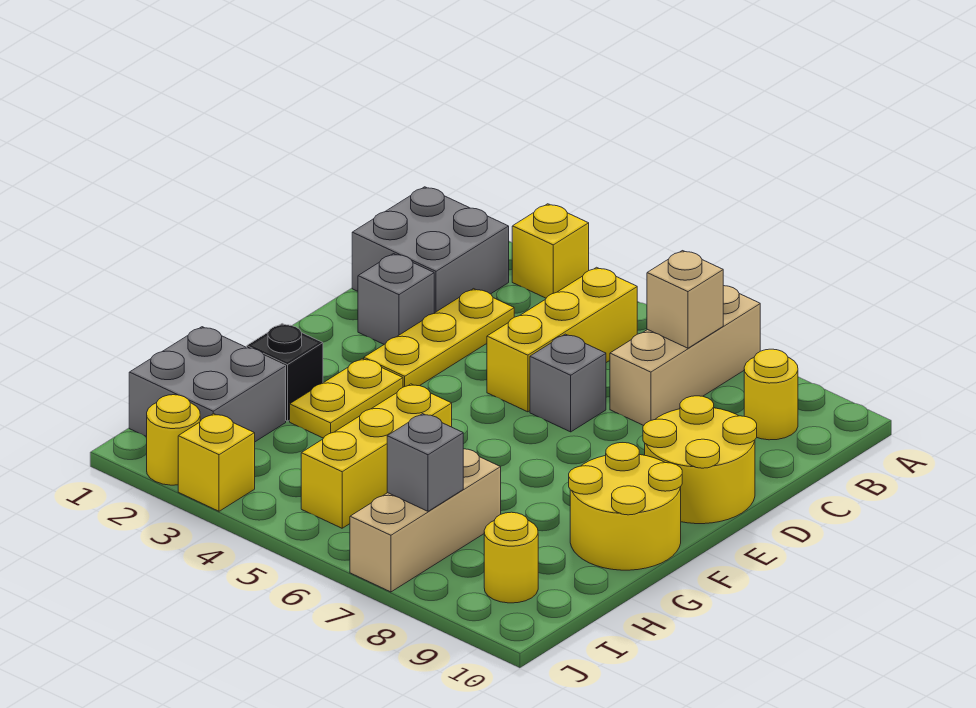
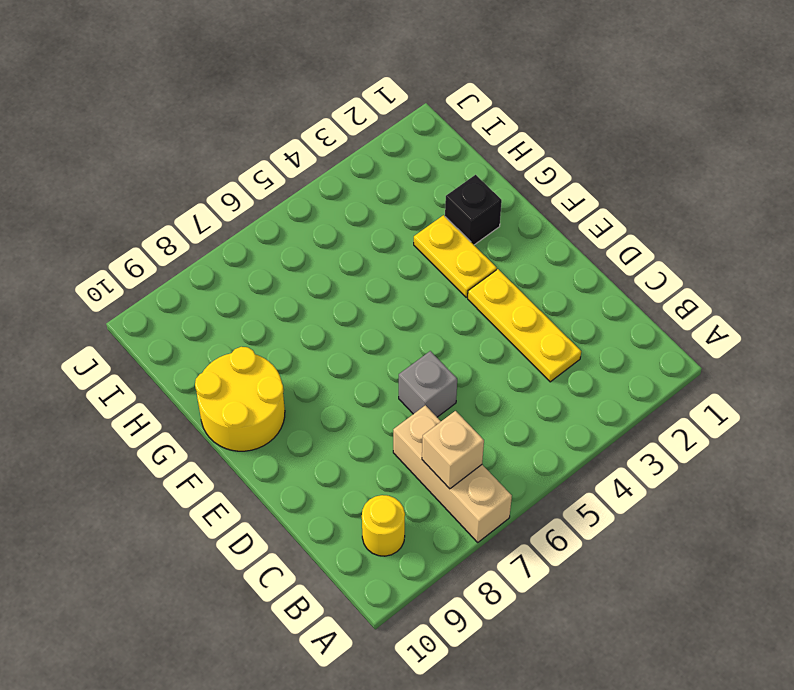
none -> yellow 1x1 brick [512,204,589,298]
none -> grey 2x2 brick [352,187,509,313]
none -> yellow 1x3 brick [487,267,637,412]

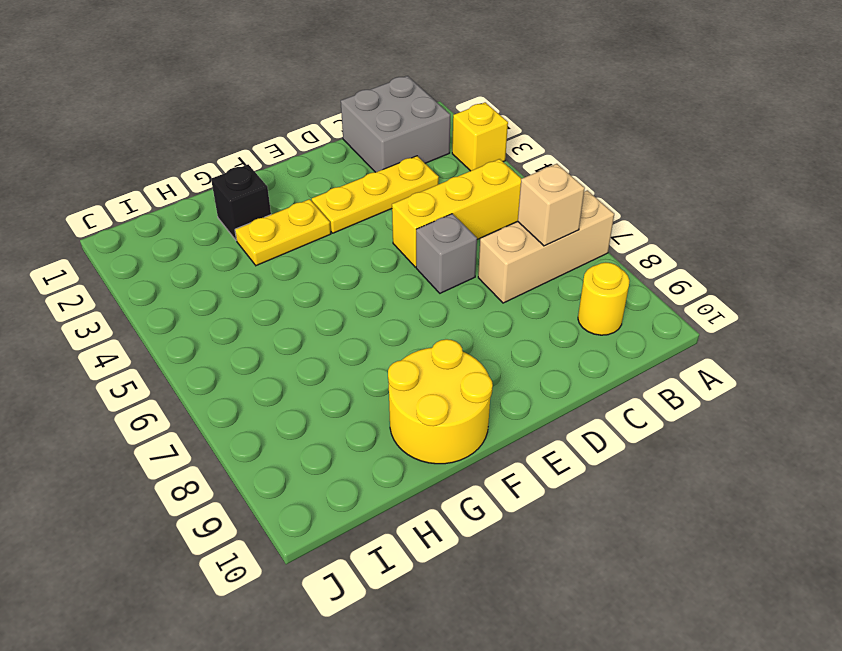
none -> grey 1x1 brick [358,254,434,344]
none -> yellow 2x2 round brick [643,396,757,524]
none -> yellow 1x3 brick [301,384,452,528]

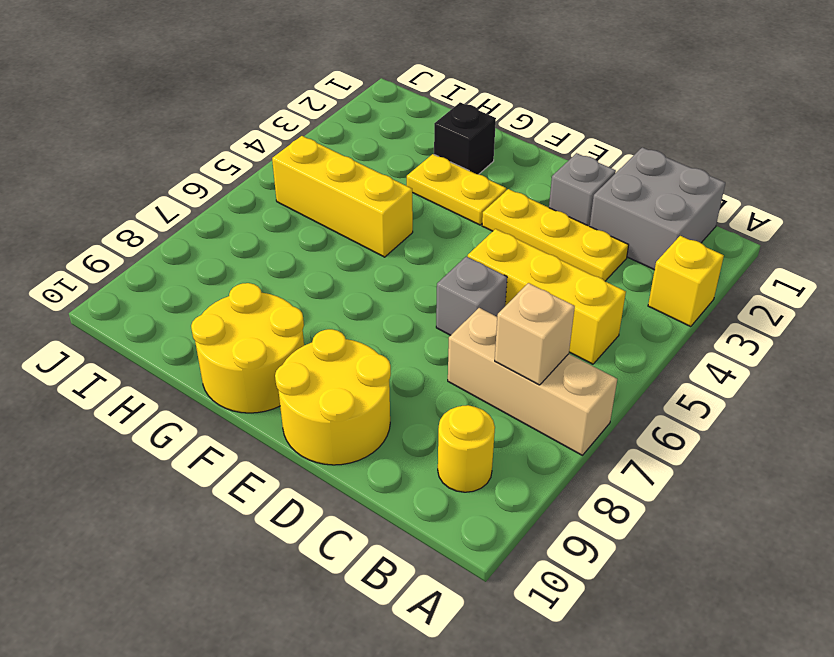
none -> grey 2x2 brick [129,327,286,442]
none -> tan 1x3 brick [350,449,501,592]
none -> yellow 1x1 round brick [484,512,538,603]

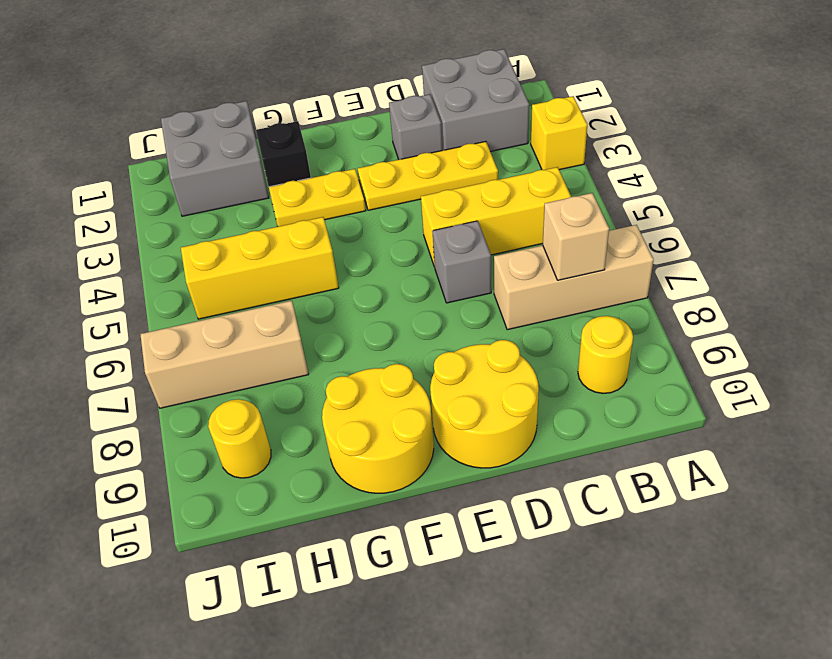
none -> yellow 1x1 round brick [147,395,200,485]
none -> yellow 1x1 brick [178,414,255,511]
none -> grey 1x1 brick [387,414,463,511]

